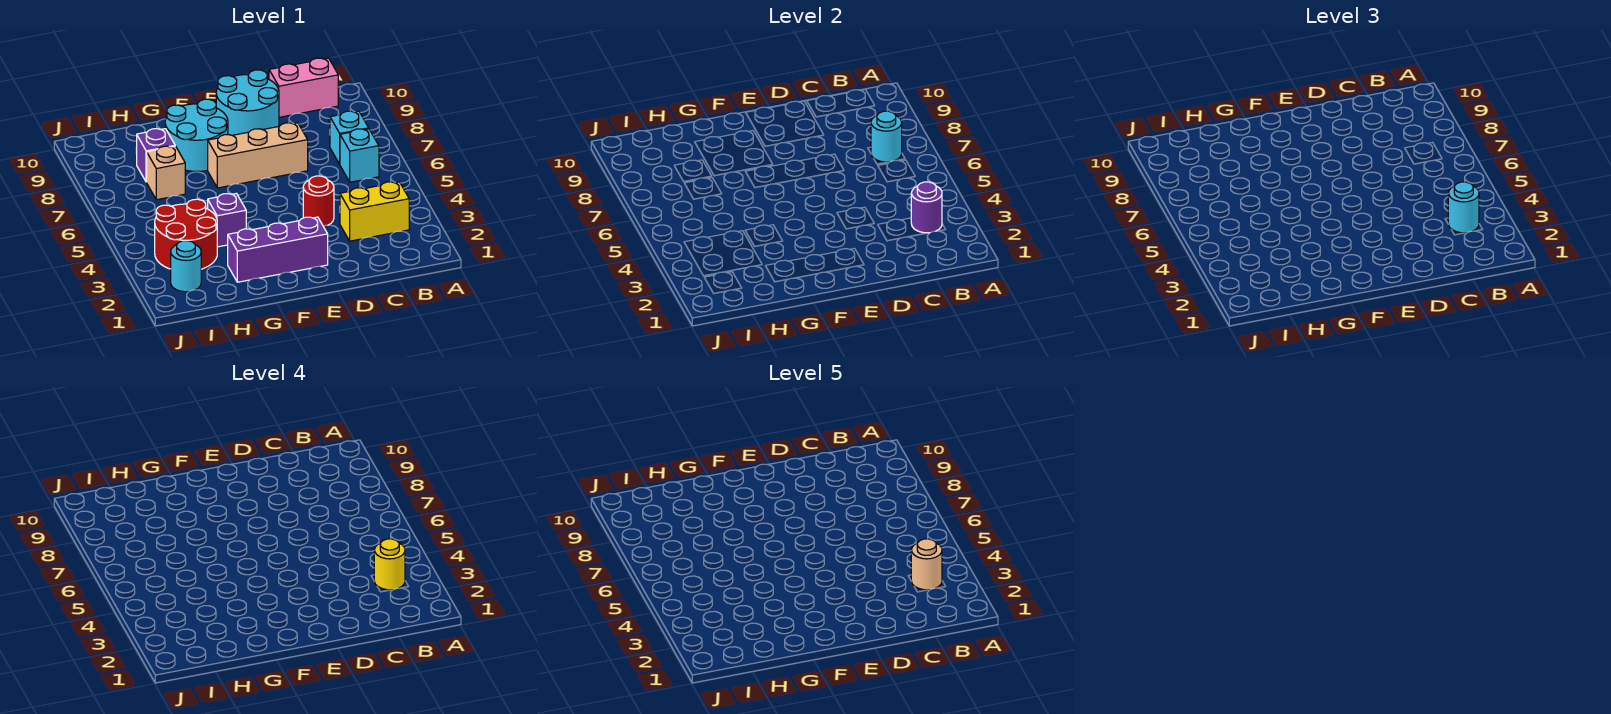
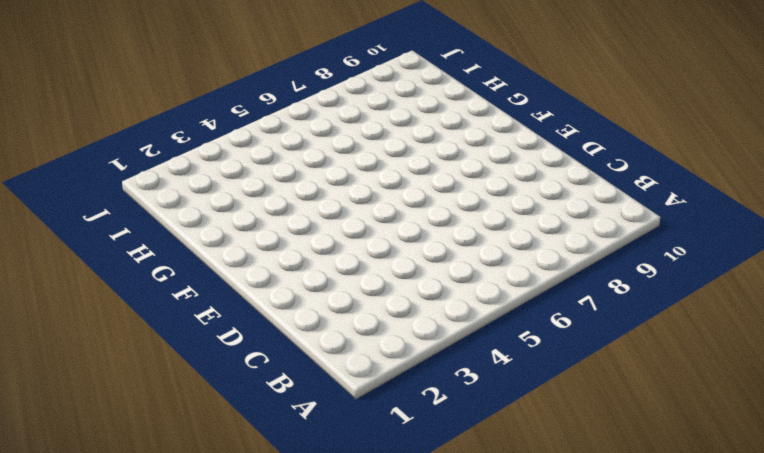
none -> yellow 1x2 brick [340,182,409,241]
none -> cyan 1x1 brick [340,129,379,182]
none -> cyan 1x1 brick [330,111,369,164]

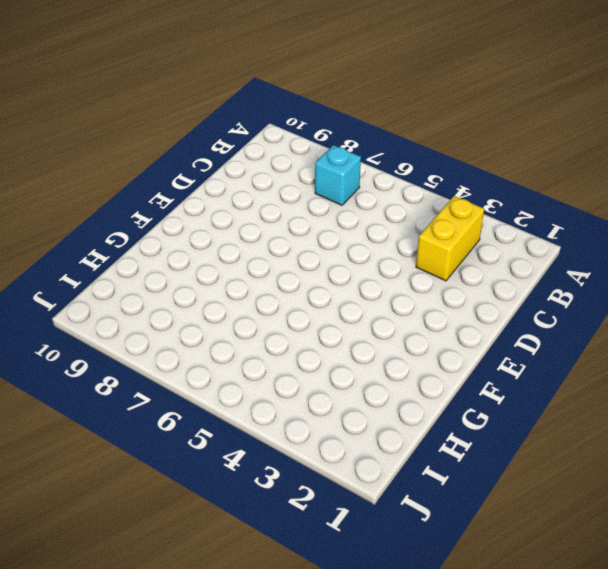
none -> cyan 1x1 brick [340,129,379,182]
none -> pink 1x2 brick [269,58,338,117]
none -> red 1x1 round brick [303,176,334,226]

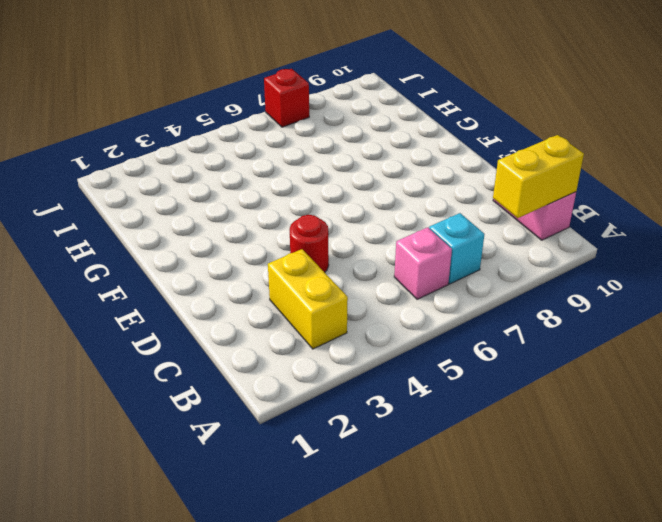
pink 1x1 brick [394,227,452,299] -> cyan 1x1 brick [340,129,379,182]
yellow 1x2 brick [493,135,584,218] -> none
red 1x1 brick [264,69,309,127] -> none
none -> tan 1x3 brick [208,123,308,188]
none -> cyan 2x2 round brick [216,70,279,135]
none -> purple 1x3 brick [228,217,328,282]

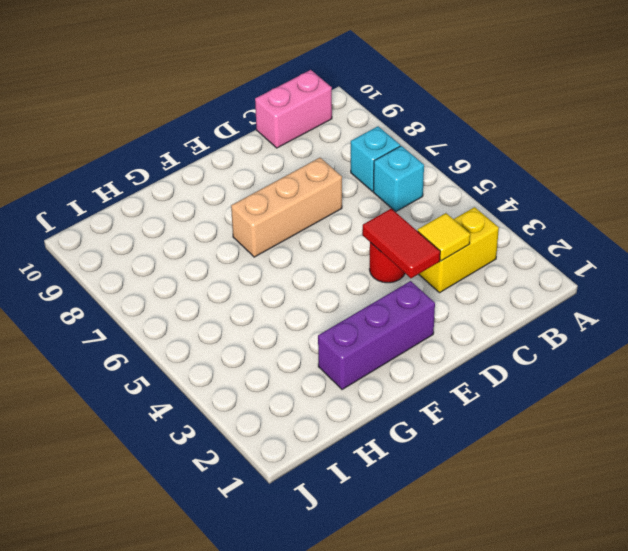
yellow 1x1 tile [418,213,470,261] -> none
red 1x2 tile [362,209,440,278] -> none
none -> cyan 2x2 round brick [216,70,279,135]
none -> cyan 2x2 round brick [165,99,228,171]
none -> purple 1x1 brick [208,193,246,247]

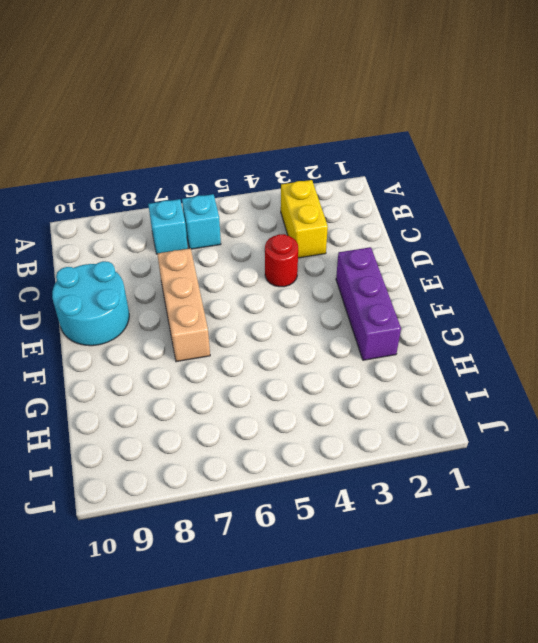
none -> pink 1x2 brick [269,58,338,117]
none -> cyan 2x2 round brick [165,99,228,171]
none -> purple 1x1 brick [208,193,246,247]

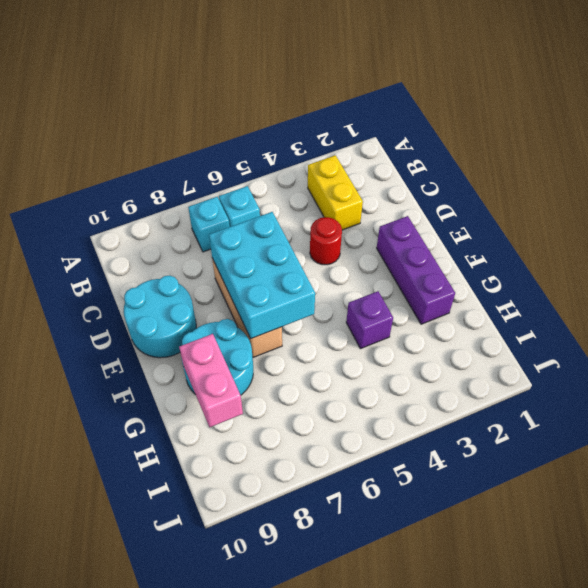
cyan 2x3 brick [209,212,315,339] -> none
pink 1x2 brick [179,334,243,427] -> pink 1x2 brick moved to [269,58,338,117]
none -> red 2x2 round brick [155,199,217,269]
none -> tan 1x1 brick [147,146,185,200]
none -> purple 1x1 brick [137,129,175,182]

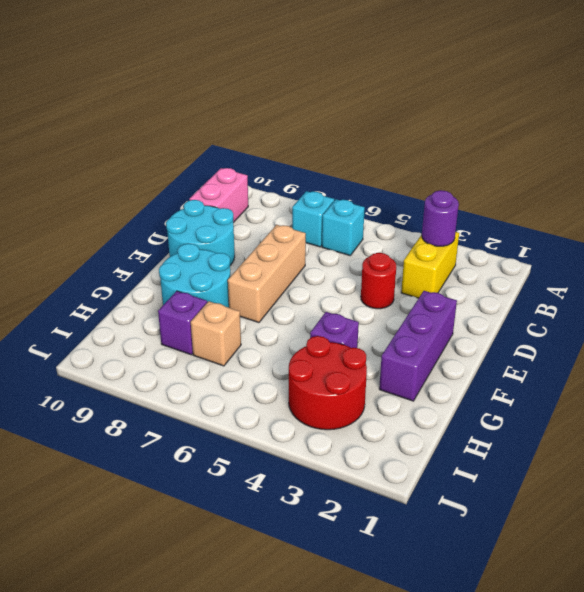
none -> cyan 1x1 round brick [171,241,201,292]
none -> cyan 1x1 round brick [871,111,902,162]
none -> cyan 1x1 round brick [1448,182,1479,233]

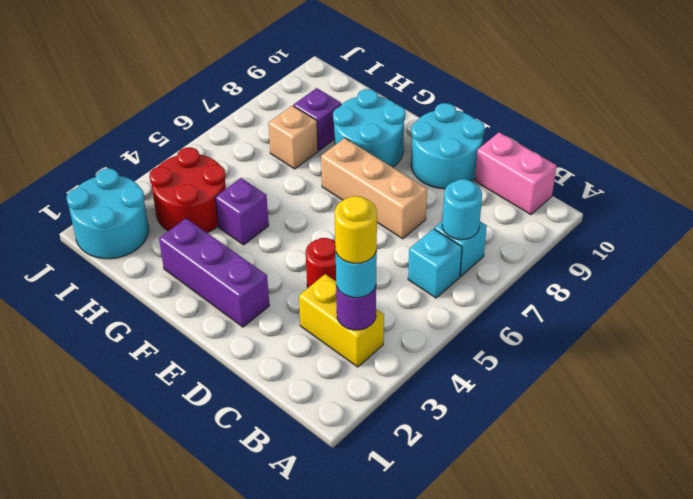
cyan 2x2 round brick [67,169,149,259] -> cyan 1x1 round brick [171,241,201,292]
none -> tan 1x1 round brick [911,539,942,590]

